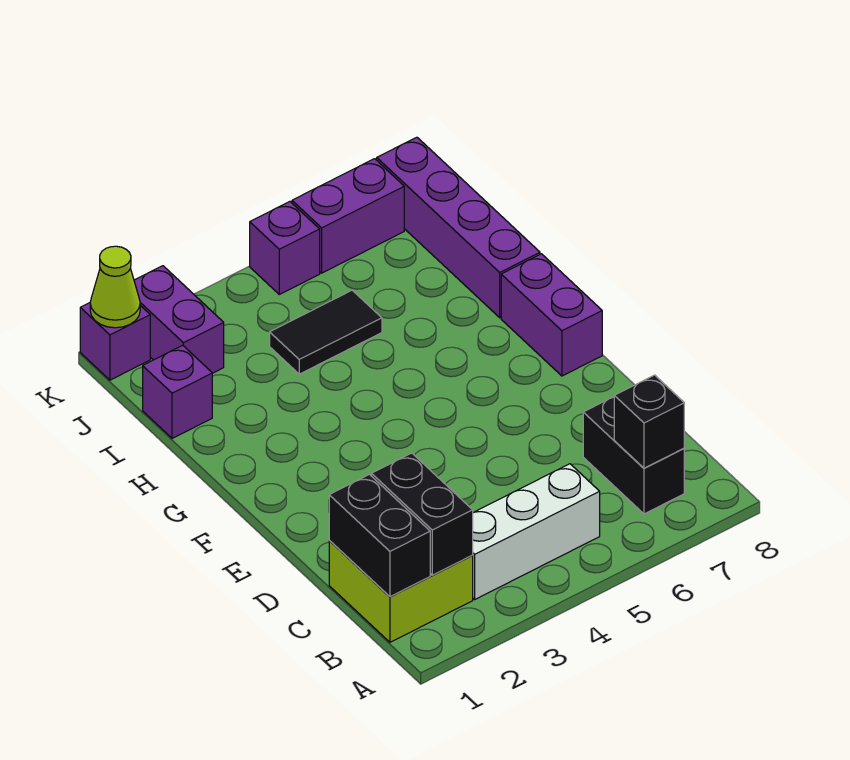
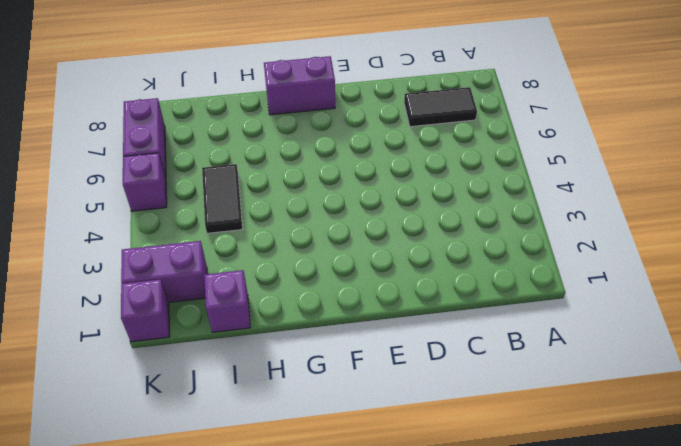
black 1x2 tile [404,87,477,127] -> black 1x2 brick [583,397,684,514]
none -> lime 2x2 brick [329,541,473,642]
none -> white 1x3 brick [472,464,600,599]
none -> purple 1x4 brick [377,137,540,318]

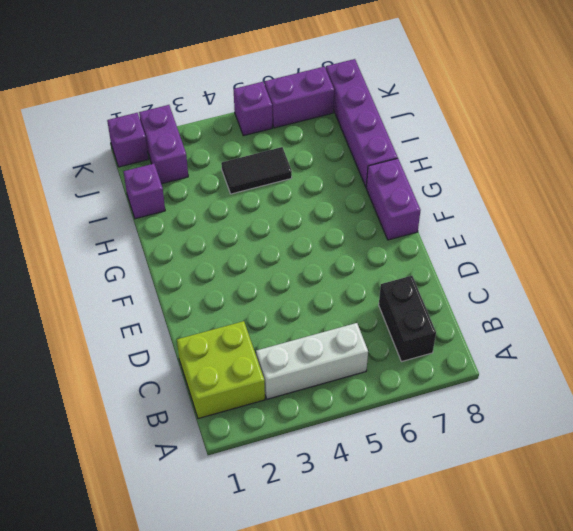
none -> black 1x2 brick [329,474,430,597]
none -> black 1x2 brick [372,453,473,575]
none -> black 1x1 brick [614,375,684,468]

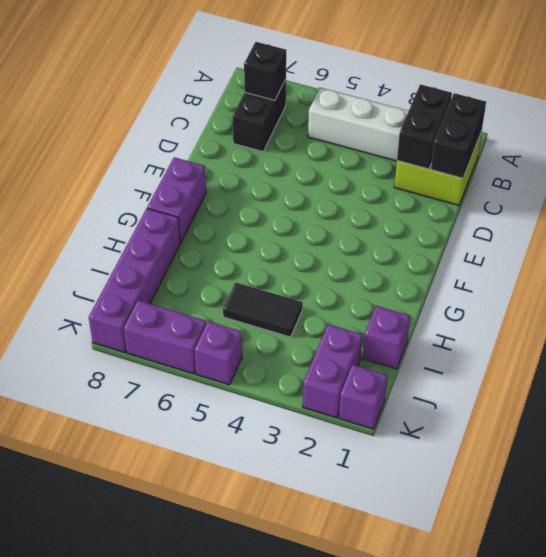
none -> lime 1x1 cone [90,246,140,328]

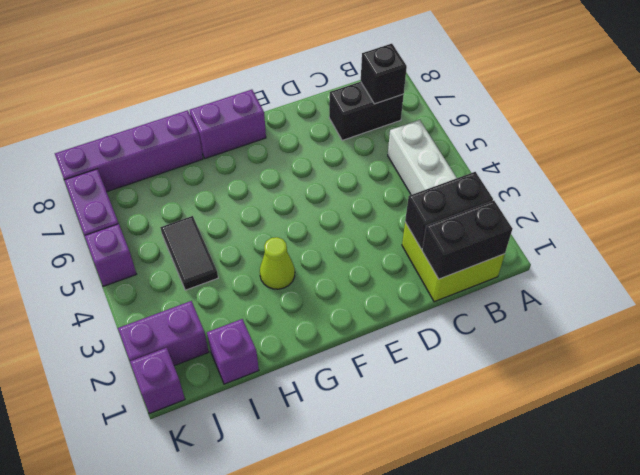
lime 1x1 cone [260,237,295,289] -> lime 1x1 cone moved to [90,246,140,328]

